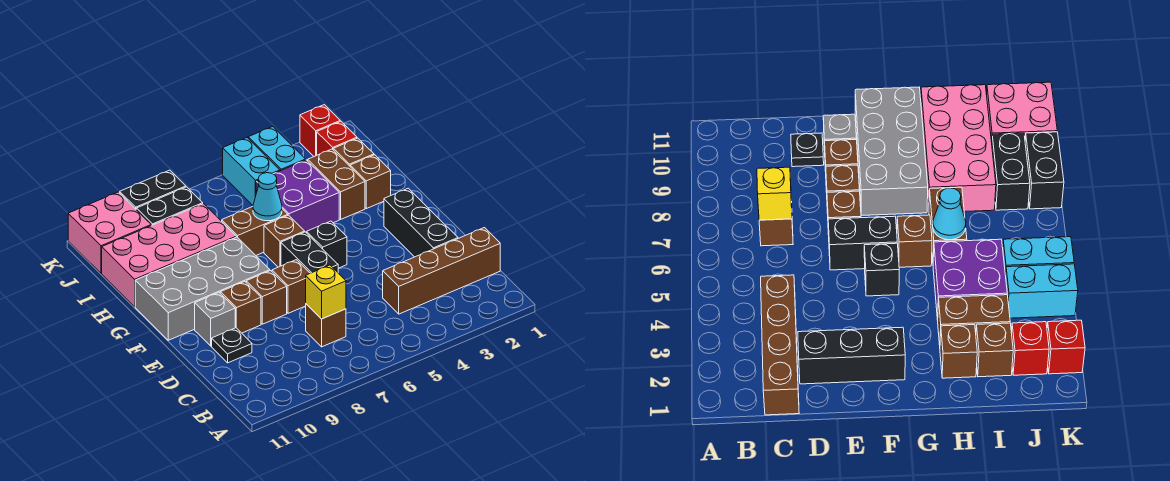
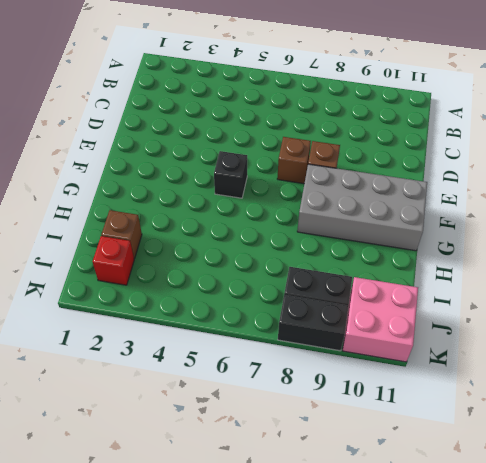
none -> brown 1x4 brick [383,228,500,314]
none -> brown 1x1 brick [306,304,346,347]
none -> black 1x3 brick [384,188,458,257]

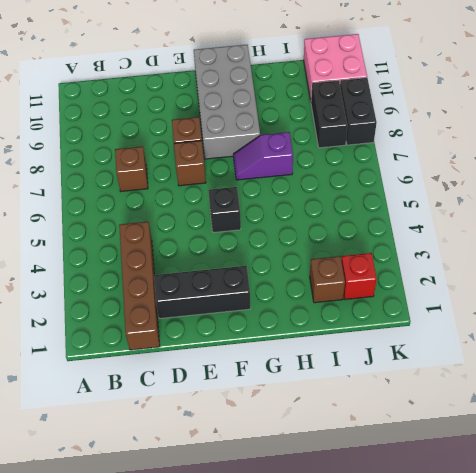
purple 1x2 slope [233,132,293,180] -> brown 1x2 brick [222,207,288,255]
none -> black 1x1 plate [212,328,252,363]
none -> black 1x2 brick [281,232,338,273]
none -> brown 1x1 brick [220,282,261,333]

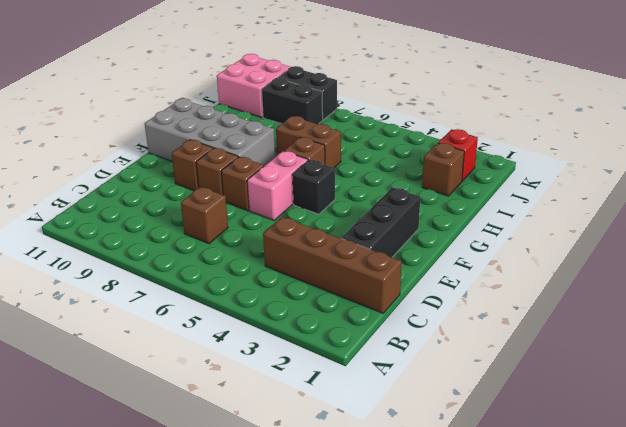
pink 1x2 brick [247,151,308,220] -> black 1x2 brick [281,232,338,273]
none -> black 1x1 plate [212,328,252,363]
none -> grey 1x1 brick [195,293,235,346]
none -> brown 1x1 brick [350,155,391,209]

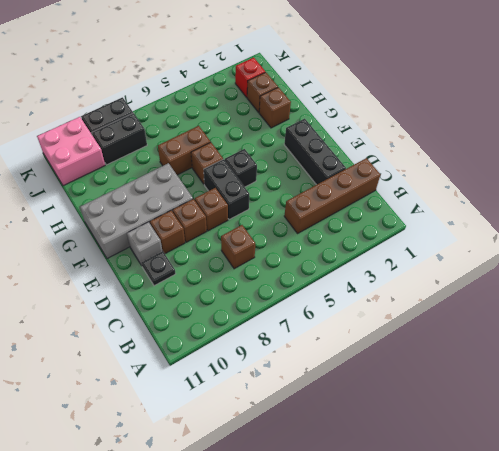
none -> brown 1x2 brick [308,149,365,219]
none -> purple 2x2 brick [256,160,339,233]
none -> pink 2x4 brick [102,204,236,307]

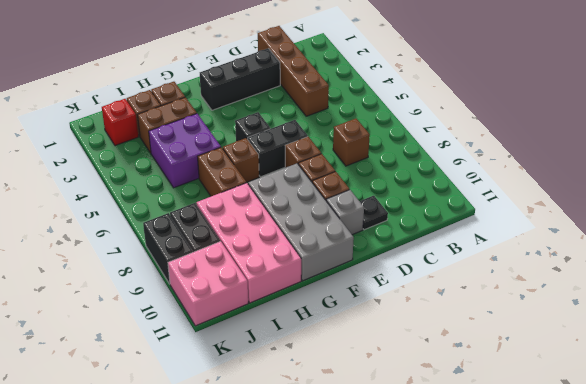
none -> cyan 1x2 brick [248,127,306,171]
none -> cyan 1x2 brick [223,138,280,205]
none -> red 1x1 brick [300,105,340,156]

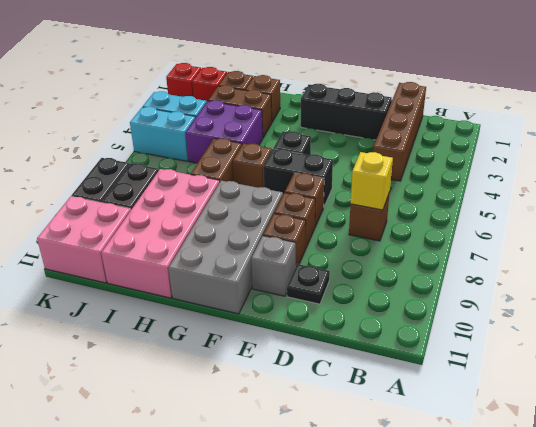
none -> cyan 1x1 cone [253,173,282,221]

